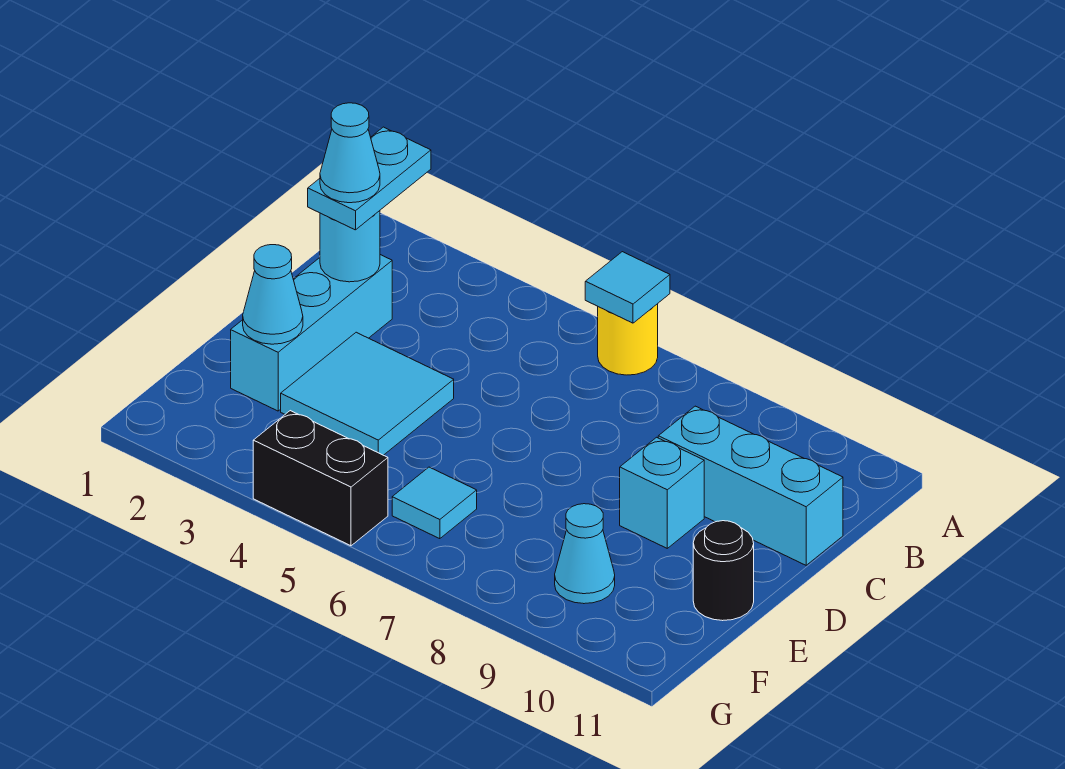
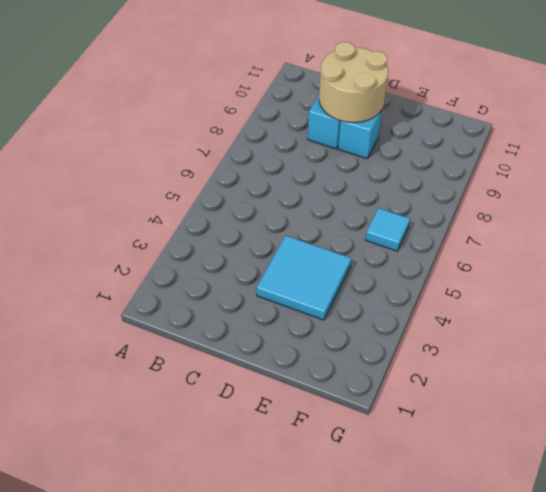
tan 2x2 round brick [319,42,388,122] -> none
none -> yellow 1x1 round brick [598,304,658,375]
none -> cyan 1x3 brick [231,255,392,411]
none -> black 1x1 round brick [693,521,754,621]

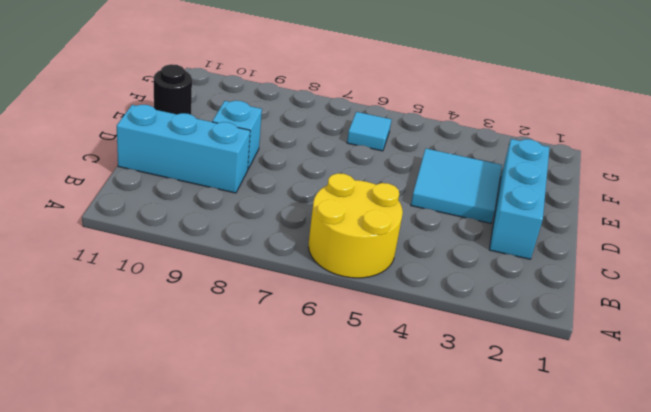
yellow 2x2 round brick [308,173,403,278] -> yellow 1x1 round brick [598,304,658,375]
none -> cyan 1x1 cone [555,504,615,604]
none -> black 1x2 brick [253,411,388,546]
none -> cyan 1x1 tile [585,252,670,323]

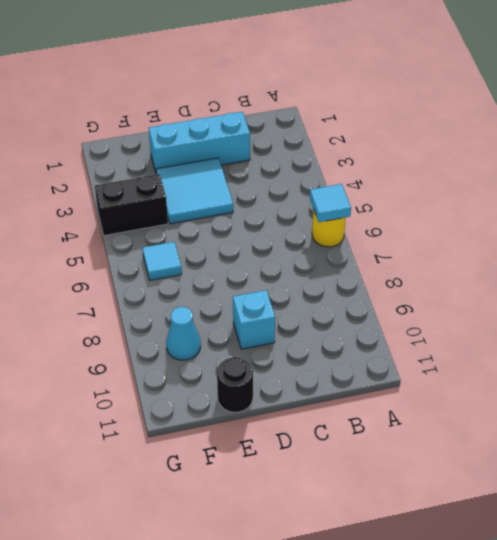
black 1x2 brick [95,174,168,236] -> black 1x2 brick turned to [253,411,388,546]
none -> cyan 1x3 brick [658,406,843,565]
none -> cyan 1x1 round brick [320,211,380,282]
none -> cyan 1x1 cone [243,245,303,344]

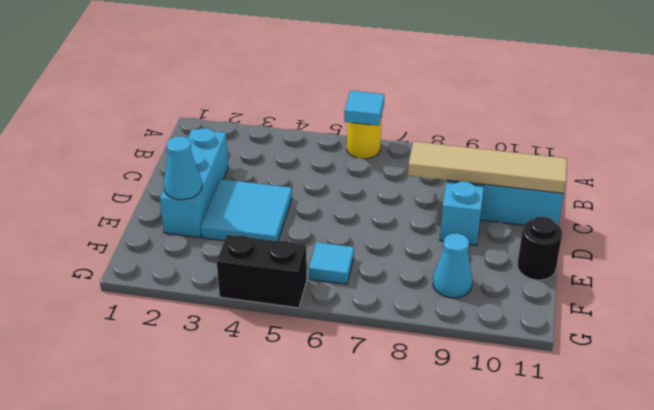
tan 1x4 tile [408,142,567,193] -> none
none -> cyan 1x1 round brick [320,211,380,282]
none -> cyan 1x2 plate [308,127,431,230]
none -> cyan 1x1 cone [320,103,380,203]

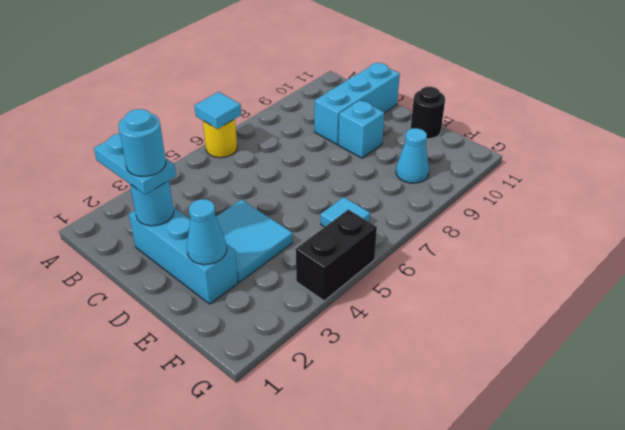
cyan 1x1 round brick [118,109,166,176] -> cyan 1x1 cone [320,103,380,203]

